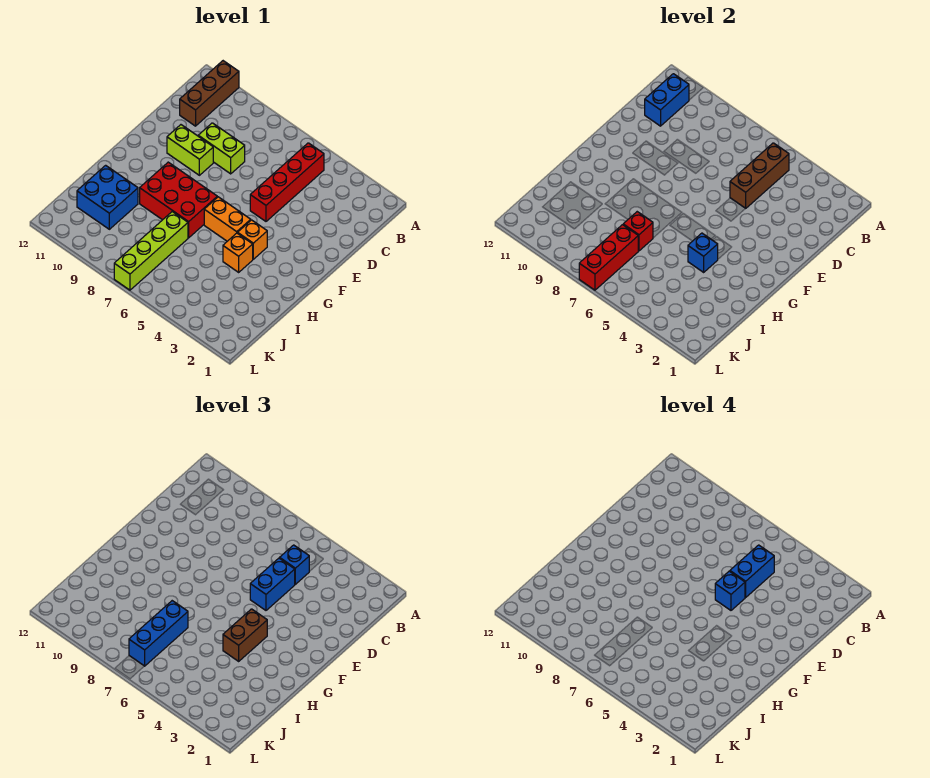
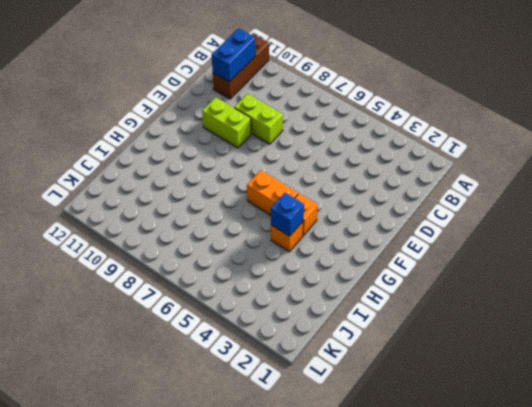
none -> red 1x4 brick [250,143,324,221]
none -> red 2x3 brick [140,162,217,238]
none -> lime 1x4 brick [114,212,188,290]

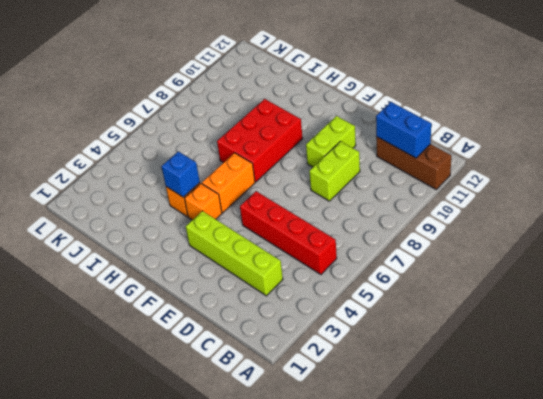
lime 1x4 brick [186,211,283,296] -> lime 1x4 brick moved to [114,212,188,290]
none -> blue 2x2 brick [77,165,138,229]
none -> brown 1x3 brick [730,143,789,208]
none -> red 1x1 brick [623,212,653,251]

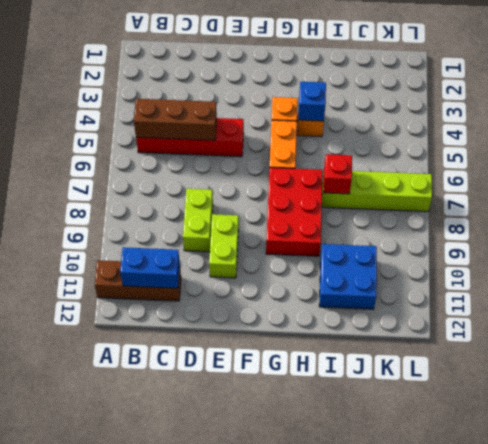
none -> red 1x3 brick [579,225,638,290]
none -> blue 1x1 brick [280,545,309,584]
none -> blue 1x2 brick [250,558,295,610]

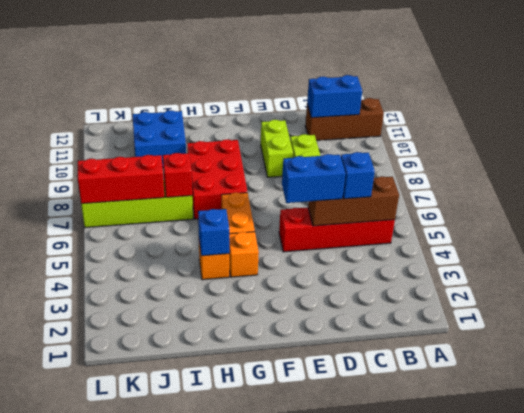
none -> brown 1x2 brick [223,609,267,661]
none -> blue 1x3 brick [129,601,188,666]
none -> blue 1x2 brick [730,545,774,597]

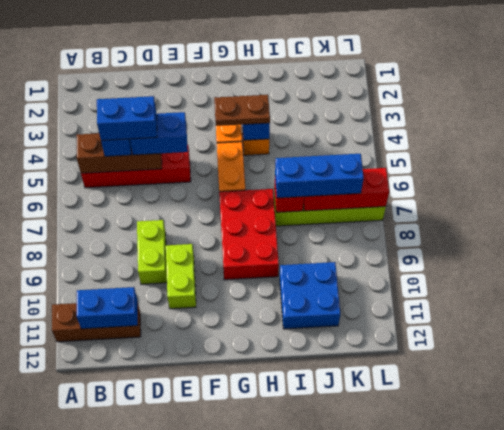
brown 1x2 plate [214,95,270,126] -> brown 1x2 brick [223,609,267,661]
none -> blue 1x1 brick [715,571,745,610]

